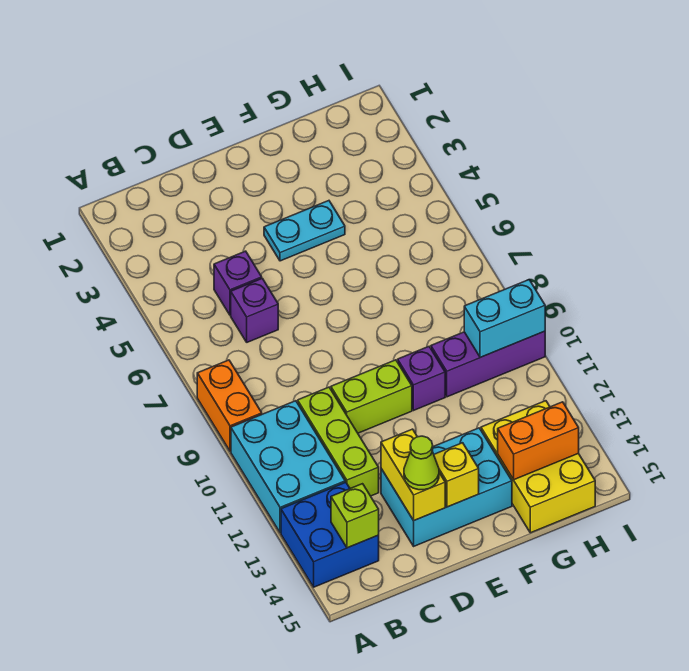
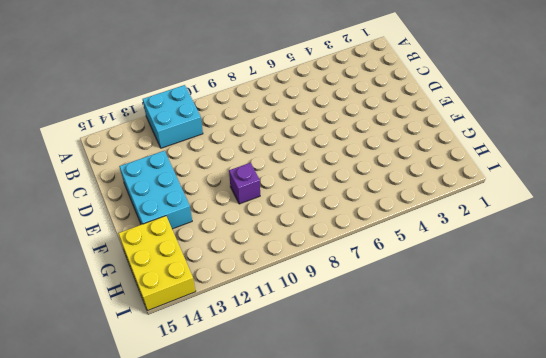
cyan 2x2 brick [143,85,203,148] -> cyan 2x3 brick [231,401,345,533]
yellow 2x3 brick [118,216,196,311] -> yellow 2x3 brick turned to [481,401,595,533]
none -> orange 1x2 brick [197,360,262,451]
none -> blue 2x2 brick [281,482,379,587]
none -> purple 1x1 brick [214,251,262,315]

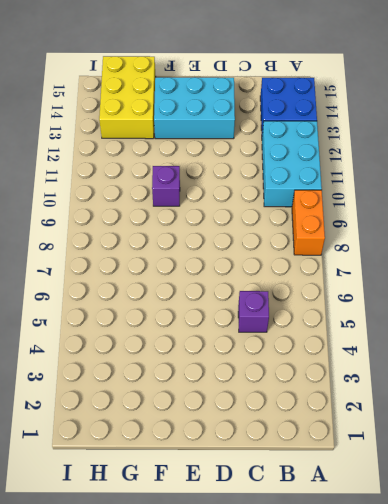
none -> purple 1x1 brick [231,278,278,342]
none -> lime 1x3 brick [298,387,379,496]
none -> lime 1x2 brick [331,360,412,433]

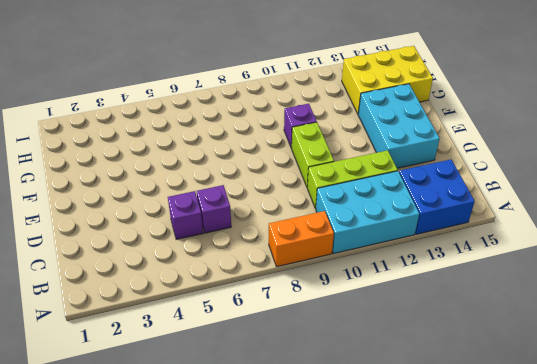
none -> cyan 1x2 plate [264,201,345,261]
none -> purple 1x3 brick [431,331,545,397]
none -> lime 1x1 brick [331,484,379,548]

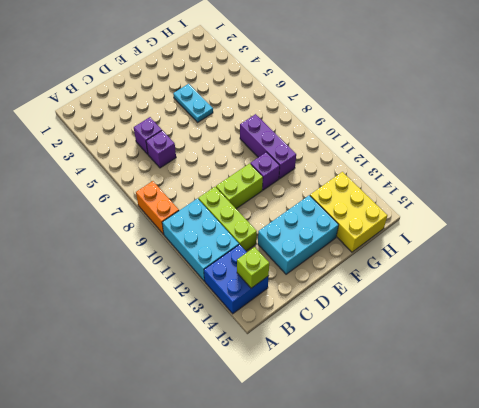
cyan 1x2 plate [173,84,213,122] -> cyan 1x2 plate turned to [264,201,345,261]
purple 1x3 brick [240,114,296,179] -> purple 1x3 brick turned to [431,331,545,397]
none -> yellow 1x2 brick [381,429,445,520]
none -> yellow 1x1 brick [434,443,479,507]
none -> orange 1x2 brick [498,402,579,480]

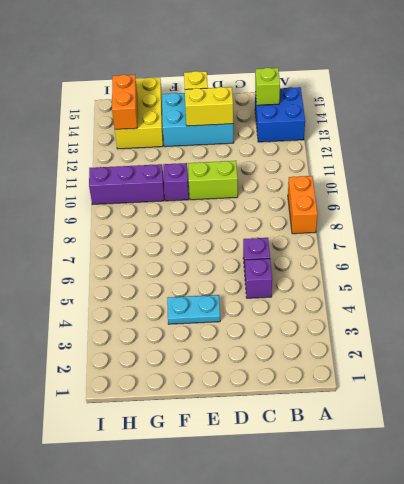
yellow 1x2 brick [185,87,233,126] -> yellow 1x2 brick turned to [381,429,445,520]
orange 1x2 brick [112,75,137,129] -> orange 1x2 brick turned to [498,402,579,480]
none -> cyan 2x3 brick [231,401,345,533]
none -> lime 1x3 brick [298,387,379,496]
none -> cyan 1x2 brick [464,280,545,358]

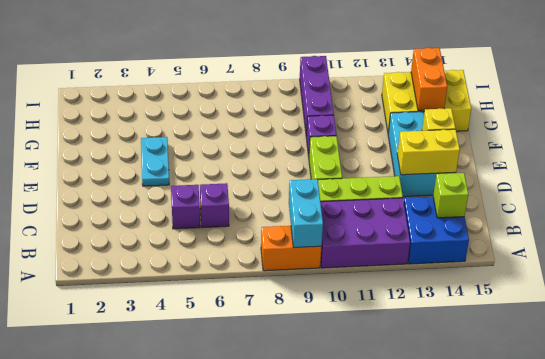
cyan 1x2 brick [289,179,323,248] -> cyan 1x2 brick moved to [464,280,545,358]
purple 2x3 brick [321,198,410,268] -> cyan 2x3 brick [231,401,345,533]
none -> lime 1x1 cone [404,436,439,490]

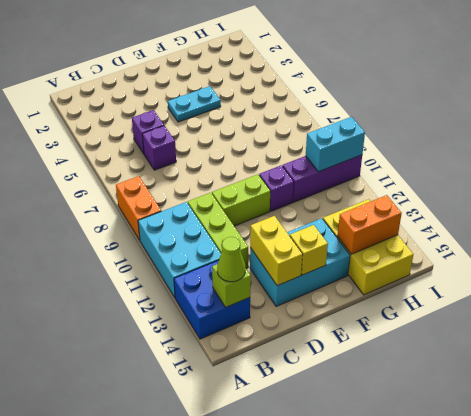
lime 1x1 cone [217,237,245,282] -> lime 1x1 cone moved to [404,436,439,490]

